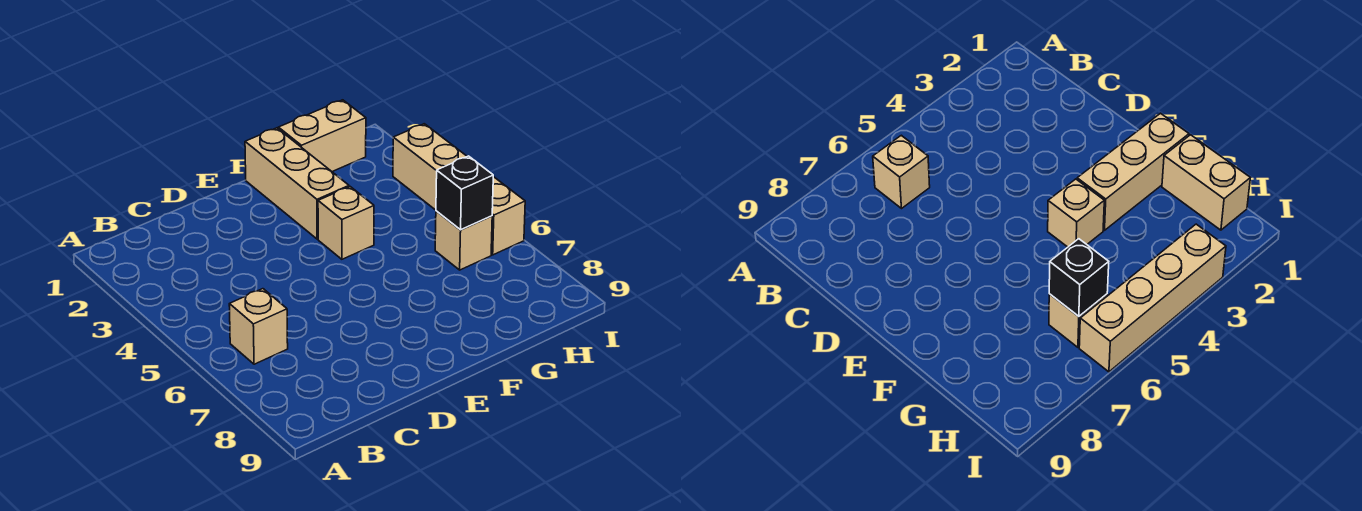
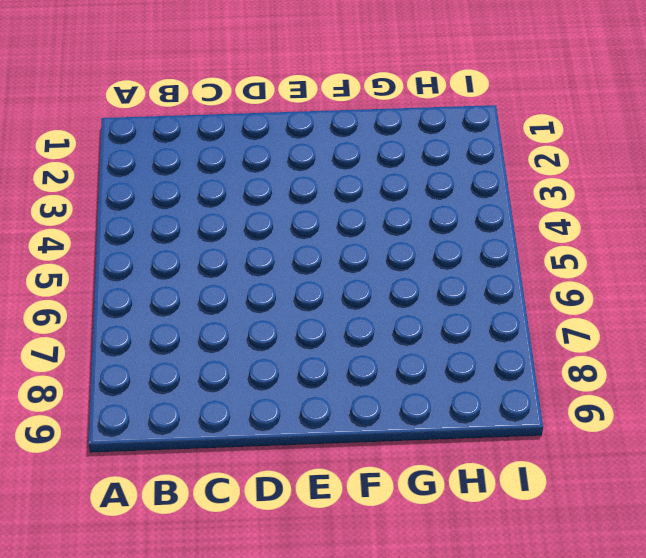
none -> tan 1x1 brick [229,289,288,364]
none -> tan 1x3 brick [245,128,349,239]

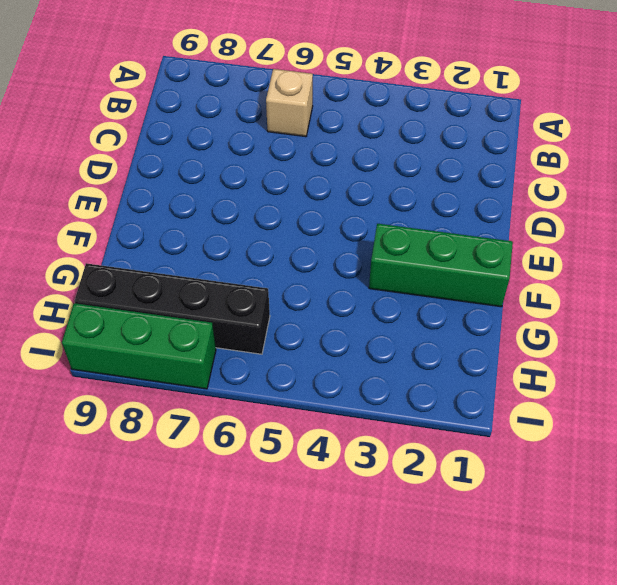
green 1x3 brick [369,224,513,307] -> tan 1x3 brick [245,128,349,239]
black 1x4 brick [75,263,270,354] -> tan 1x1 brick [435,211,492,270]
green 1x3 brick [62,303,216,389] -> none
none -> tan 1x1 brick [318,187,374,259]
none -> tan 1x2 brick [278,100,366,172]

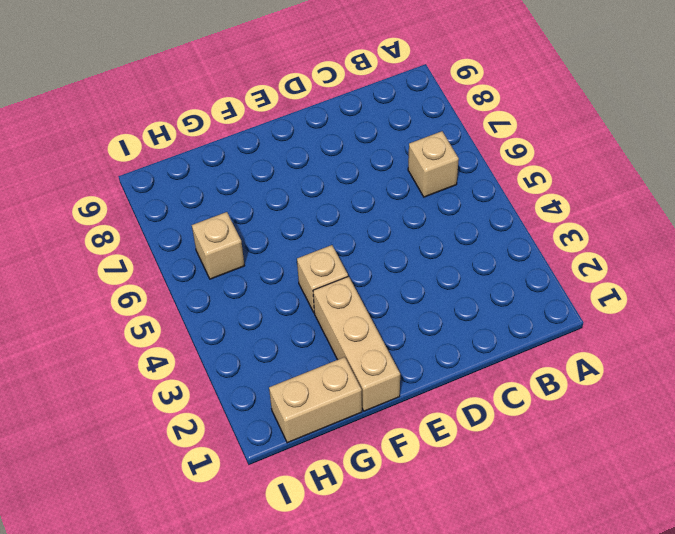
none -> tan 1x4 brick [393,124,525,255]
none -> black 1x1 brick [436,156,493,230]

